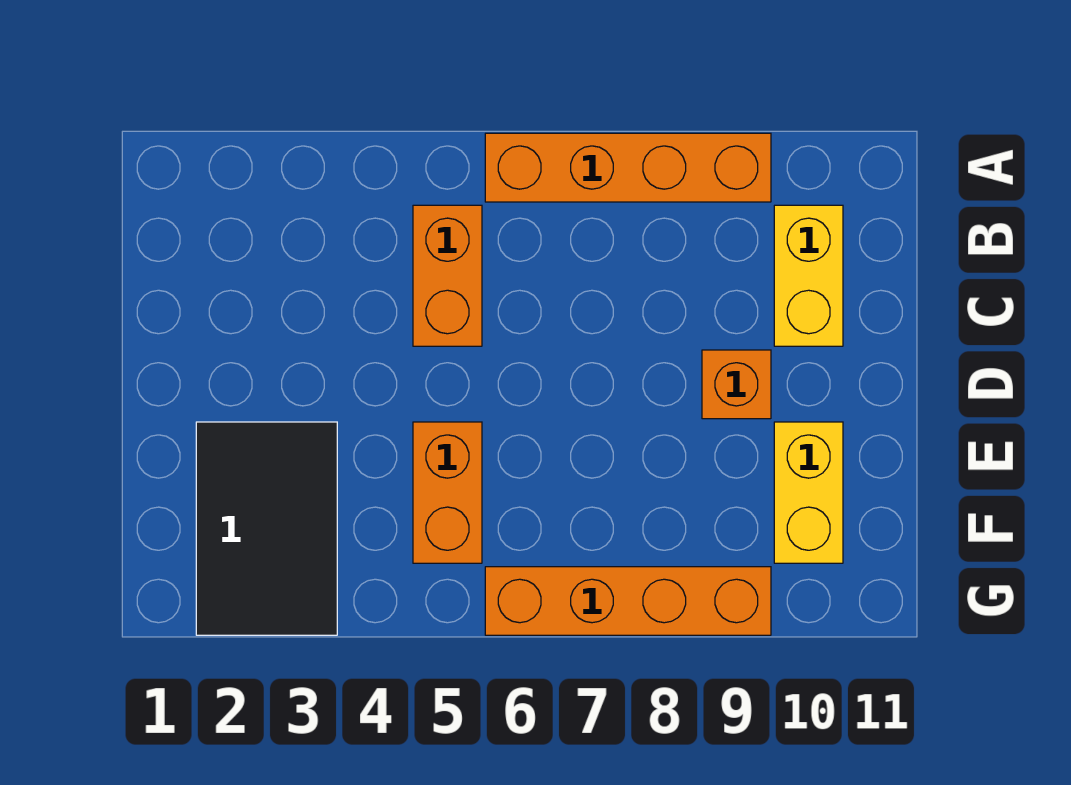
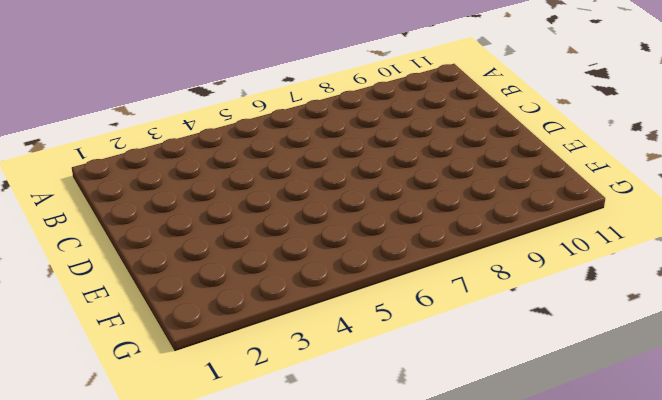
none -> orange 1x4 brick [485,133,771,202]
none -> orange 1x2 brick [413,205,482,346]

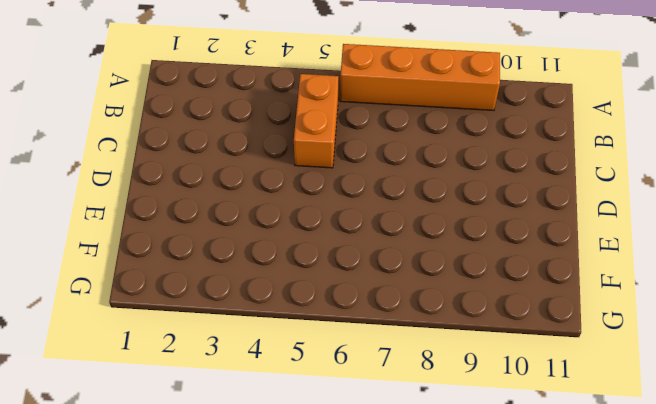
none -> yellow 1x2 brick [774,205,843,346]
none -> orange 1x1 brick [702,350,771,419]

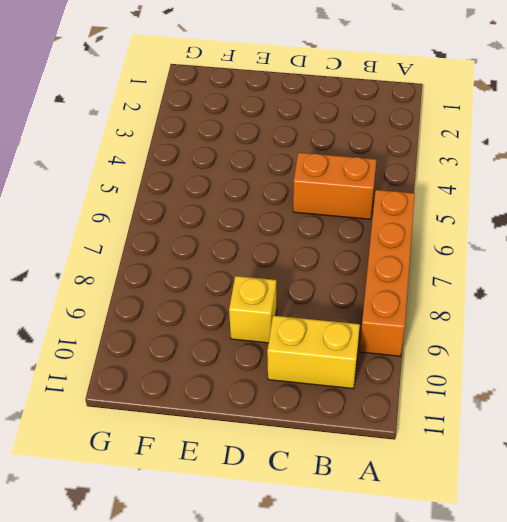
yellow 1x1 brick [229,276,277,343] -> orange 1x1 brick [702,350,771,419]
none -> black 2x3 tile [196,422,337,635]
none -> orange 1x2 brick [413,422,482,563]

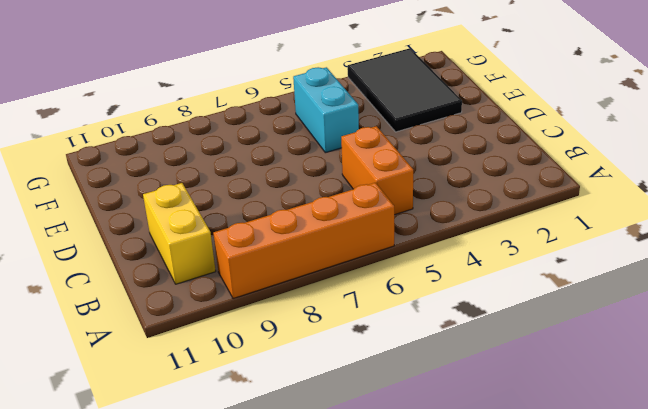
cyan 1x2 brick [293,67,359,153] -> orange 1x2 brick [413,422,482,563]
none -> orange 1x1 brick [702,350,771,419]
none -> yellow 1x2 brick [774,422,843,563]

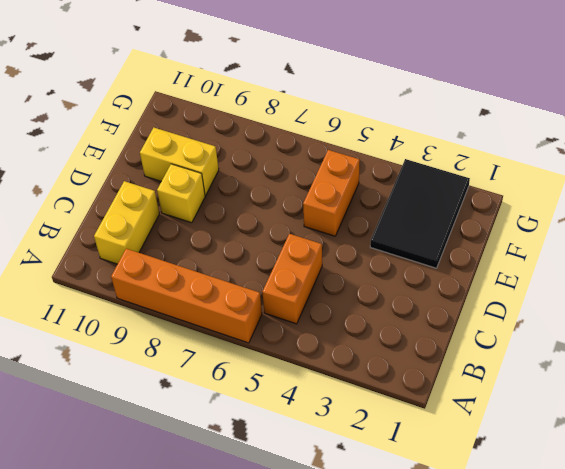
yellow 1x1 brick [157,164,205,223] -> orange 1x1 brick [702,350,771,419]
yellow 1x2 brick [140,128,219,195] -> yellow 1x2 brick turned to [774,422,843,563]
none -> orange 1x4 brick [485,567,771,635]

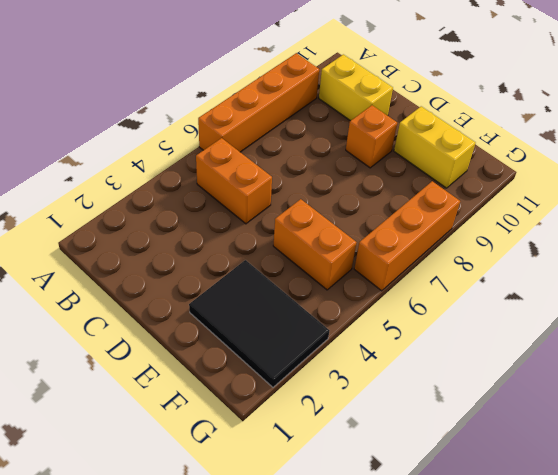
orange 1x3 brick [354,181,460,291] -> orange 1x4 brick [485,567,771,635]

